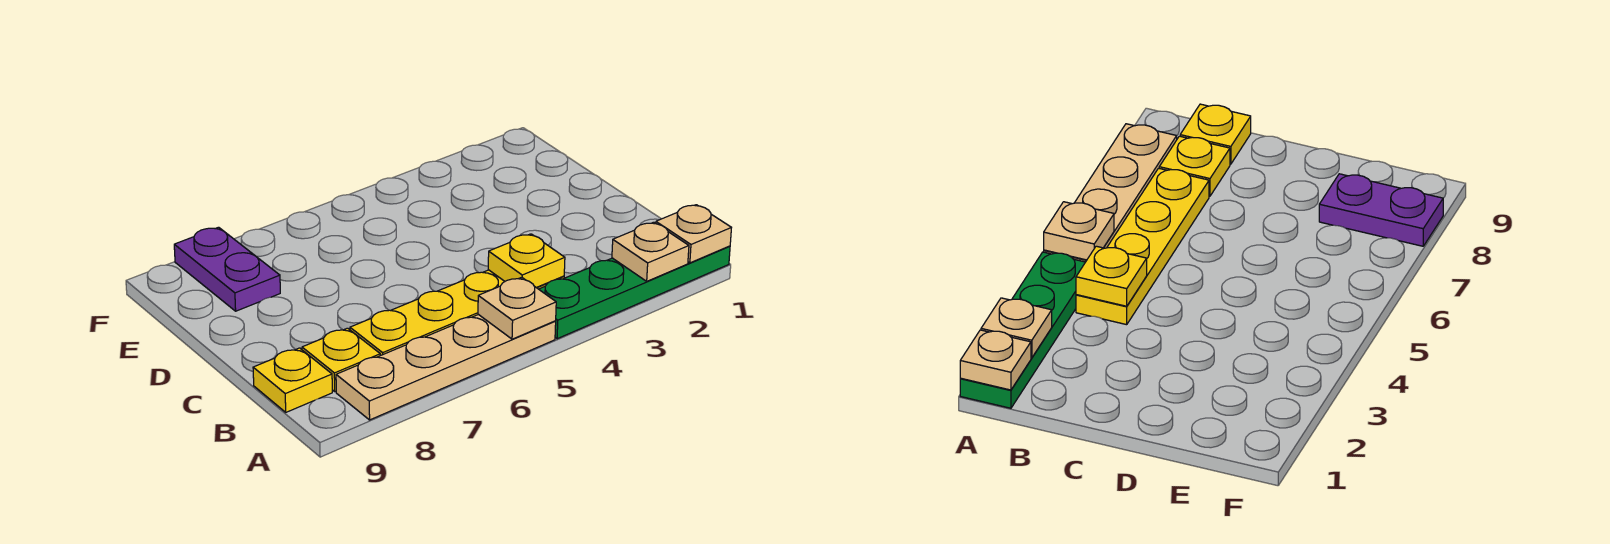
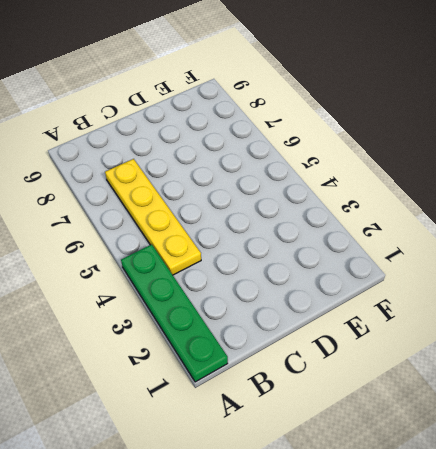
none -> tan 1x4 plate [336,314,556,420]
none -> yellow 1x1 plate [302,328,380,392]

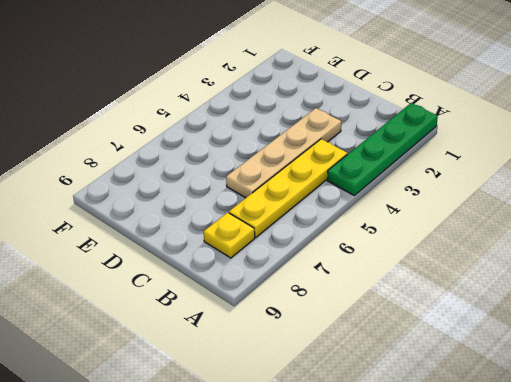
tan 1x4 plate [226,108,341,198] -> tan 1x4 plate moved to [336,314,556,420]
none -> yellow 1x1 plate [253,348,332,412]
none -> purple 1x2 plate [174,227,280,311]

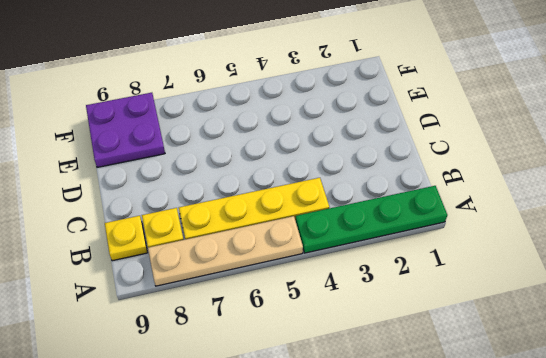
purple 2x2 plate [86,93,165,167] -> purple 1x2 plate [174,227,280,311]
none -> tan 1x1 plate [656,205,731,263]
none -> tan 1x1 plate [612,222,689,281]

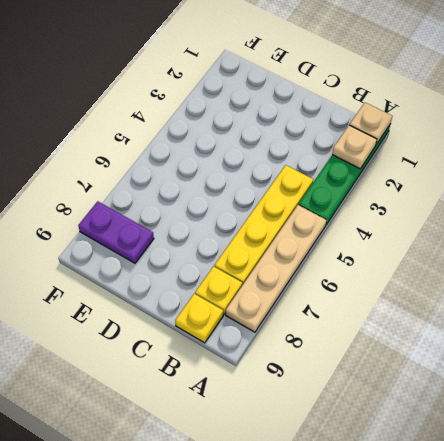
none -> tan 1x1 plate [478,277,556,339]
none -> yellow 1x1 plate [488,234,565,288]

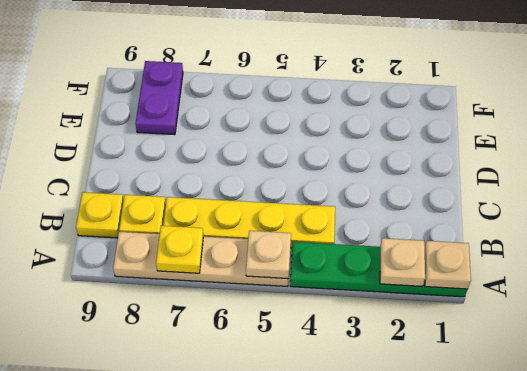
yellow 1x1 plate [156,226,203,273] -> yellow 1x1 plate moved to [488,234,565,288]

